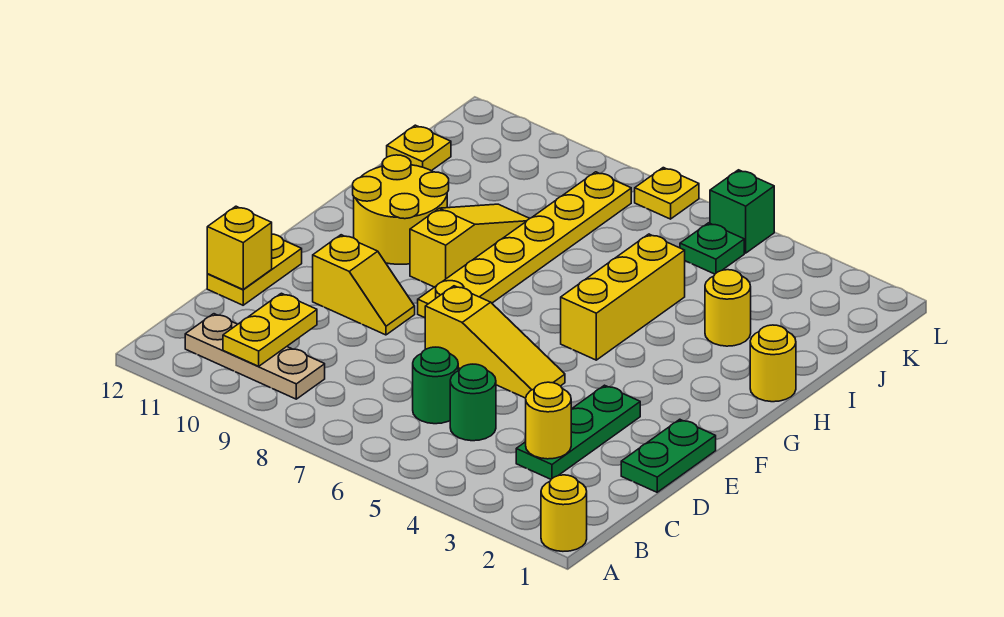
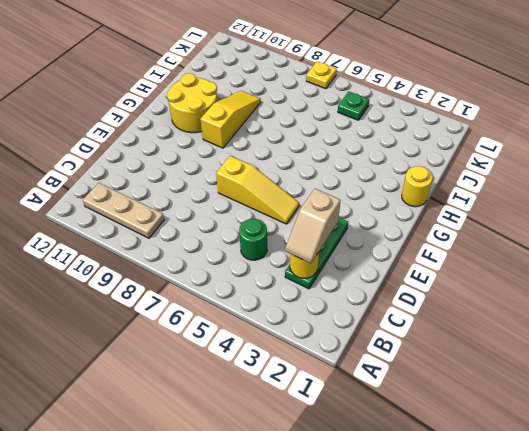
tan 1x2 slope [285,189,341,263] -> none
none -> yellow 1x1 round brick [541,475,587,551]
none -> green 1x1 round brick [413,347,458,424]
none -> green 1x2 plate [621,419,716,492]

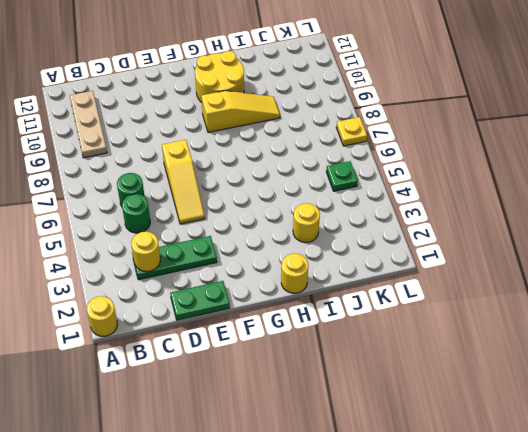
none -> yellow 1x2 plate [207,234,302,305]
none -> yellow 1x2 slope [313,235,415,335]
none -> yellow 1x6 plate [418,172,631,318]

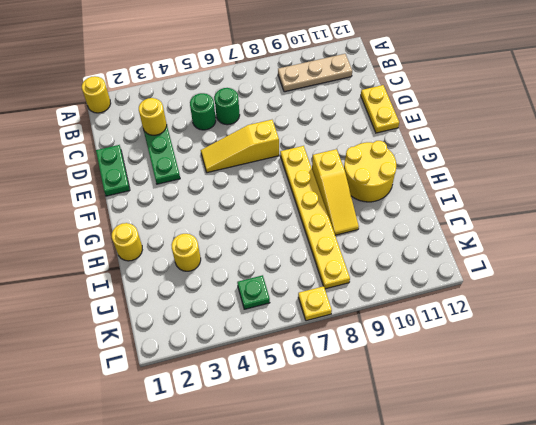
none -> yellow 1x2 slope [313,235,415,335]
none -> yellow 1x3 brick [561,234,685,360]
none -> yellow 1x1 plate [387,125,451,171]

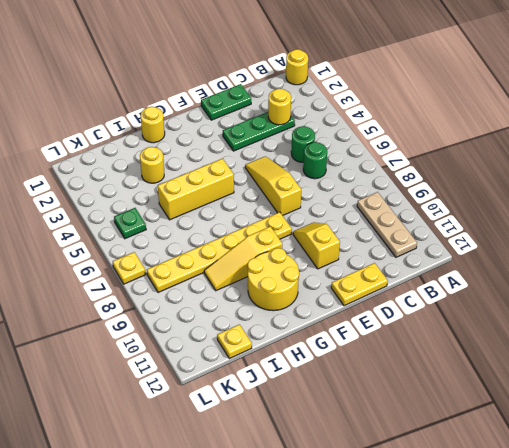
none -> green 1x1 brick [710,170,774,253]
none -> yellow 1x2 plate [223,293,317,366]
none -> yellow 1x1 brick [207,206,272,290]

